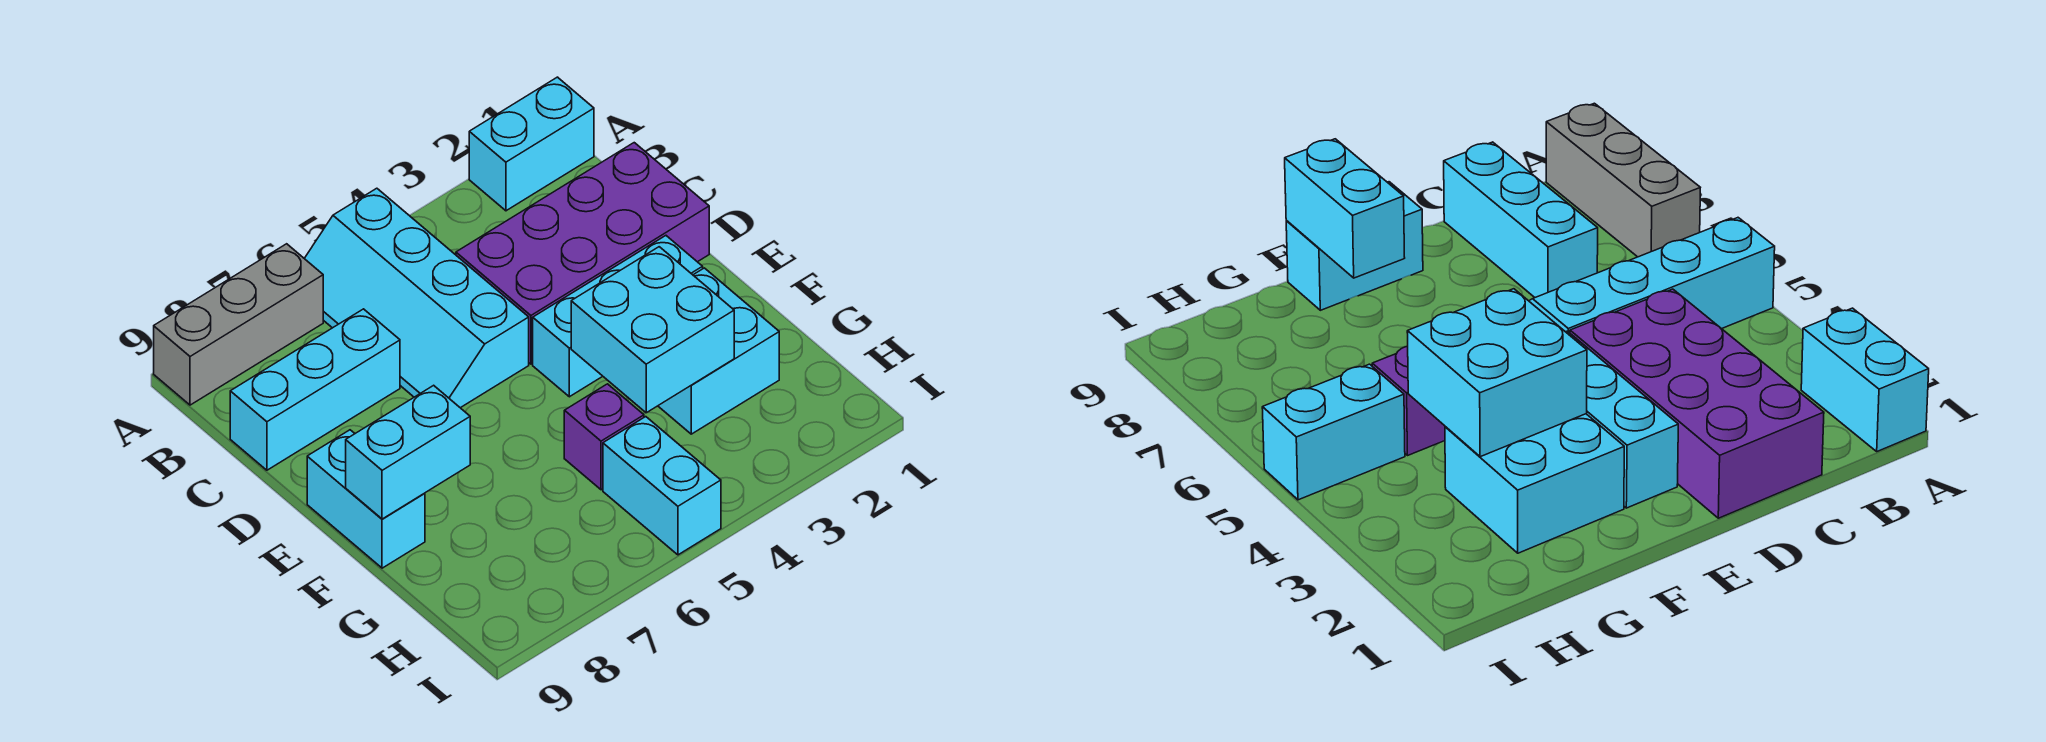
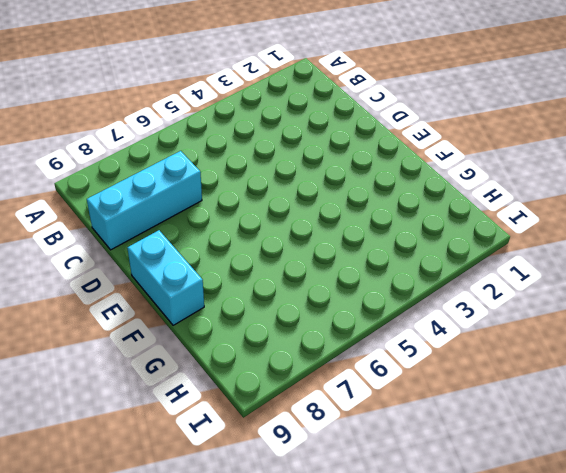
none -> cyan 1x2 brick [469,77,594,211]
none -> cyan 2x4 slope [304,188,529,408]
none -> grey 1x3 brick [154,244,323,405]

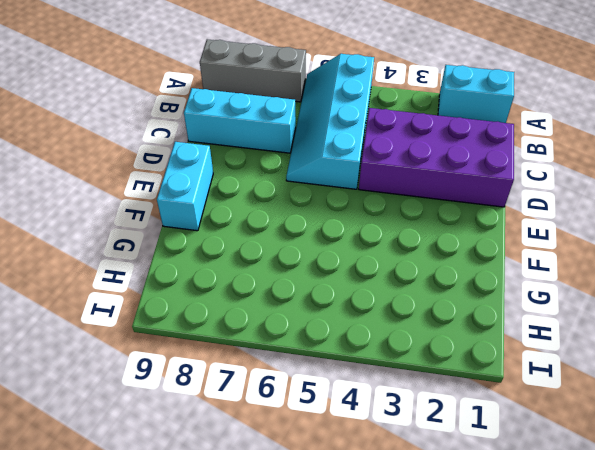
none -> cyan 1x3 brick [533,236,703,397]
none -> cyan 2x2 brick [658,268,779,434]
none -> purple 1x1 brick [564,384,644,490]

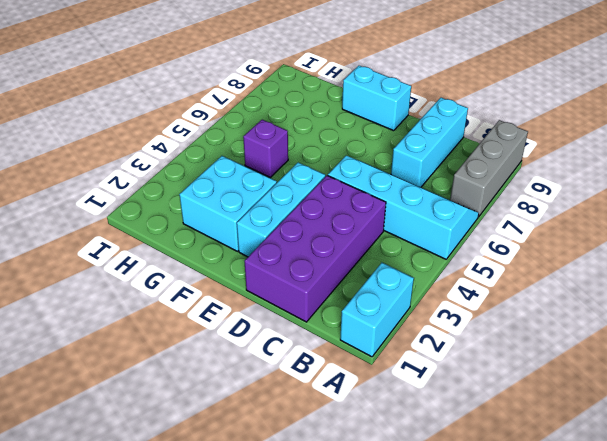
none -> cyan 1x2 brick [603,417,721,555]
none -> cyan 2x2 brick [571,247,734,413]
none -> cyan 1x2 brick [346,385,470,519]

